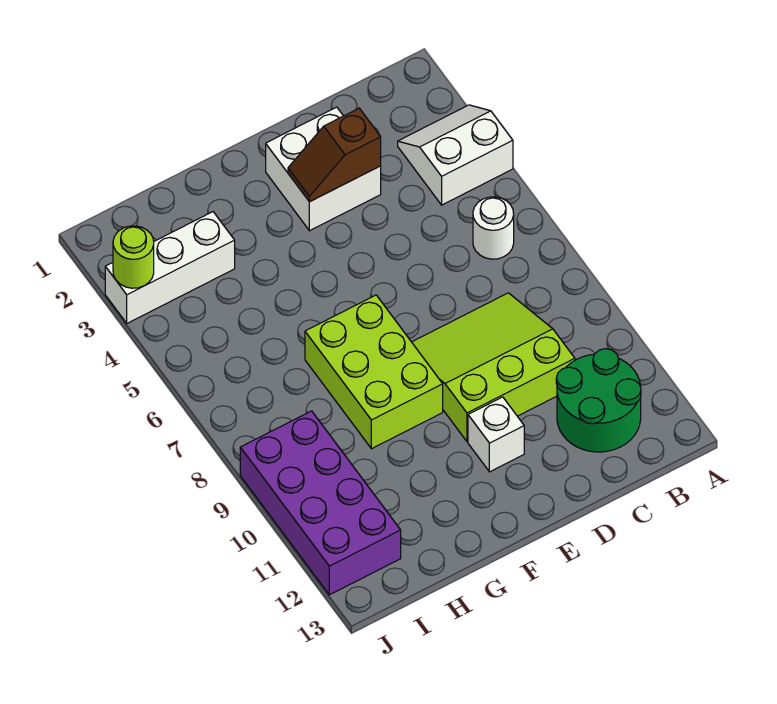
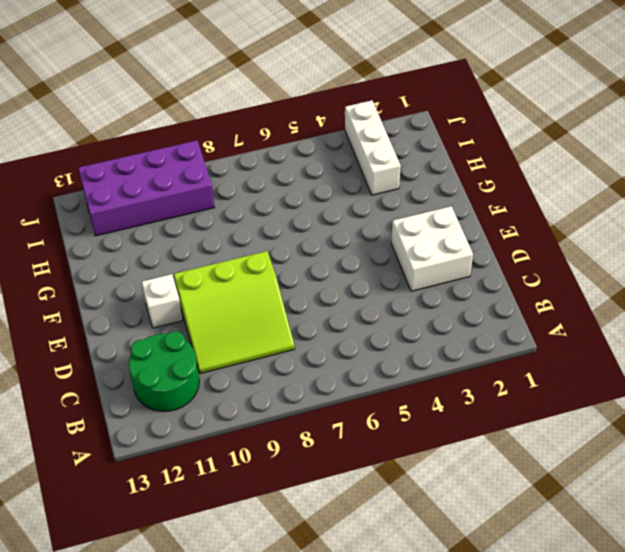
lime 3x3 slope [174,251,295,374] -> lime 3x3 slope turned to [412,293,575,442]
none -> white 2x2 slope [398,105,513,205]
none -> white 1x1 round brick [473,197,514,259]

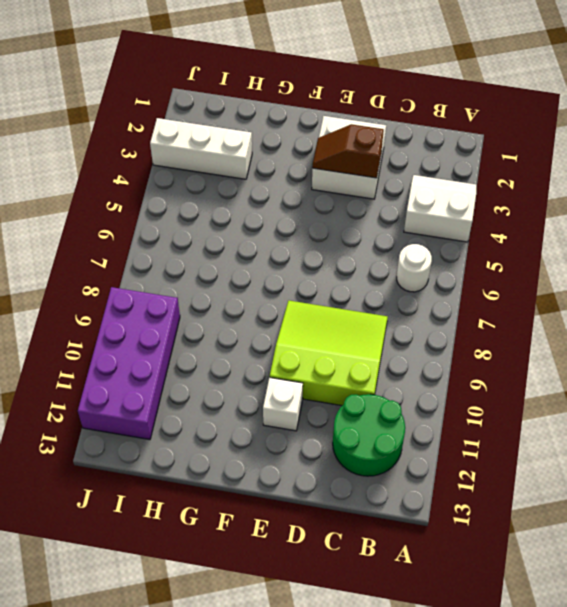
none -> lime 2x3 brick [305,295,443,449]
none -> lime 1x1 round brick [113,226,154,288]

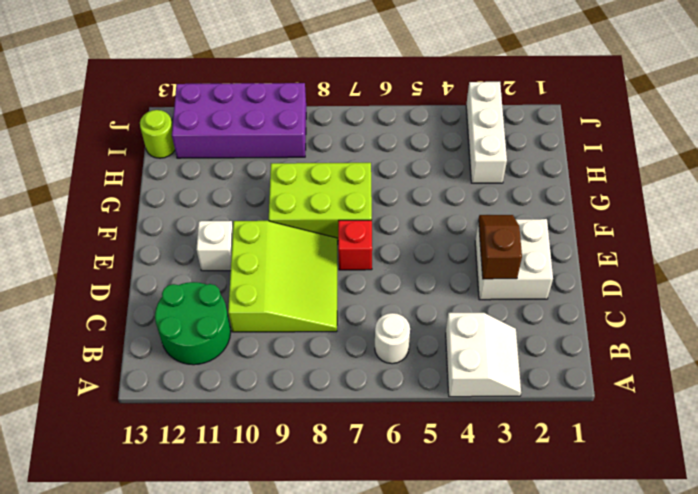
red 1x1 brick [338,220,372,270] -> none
lime 1x1 round brick [140,110,175,158] -> lime 1x1 round brick moved to [113,226,154,288]

